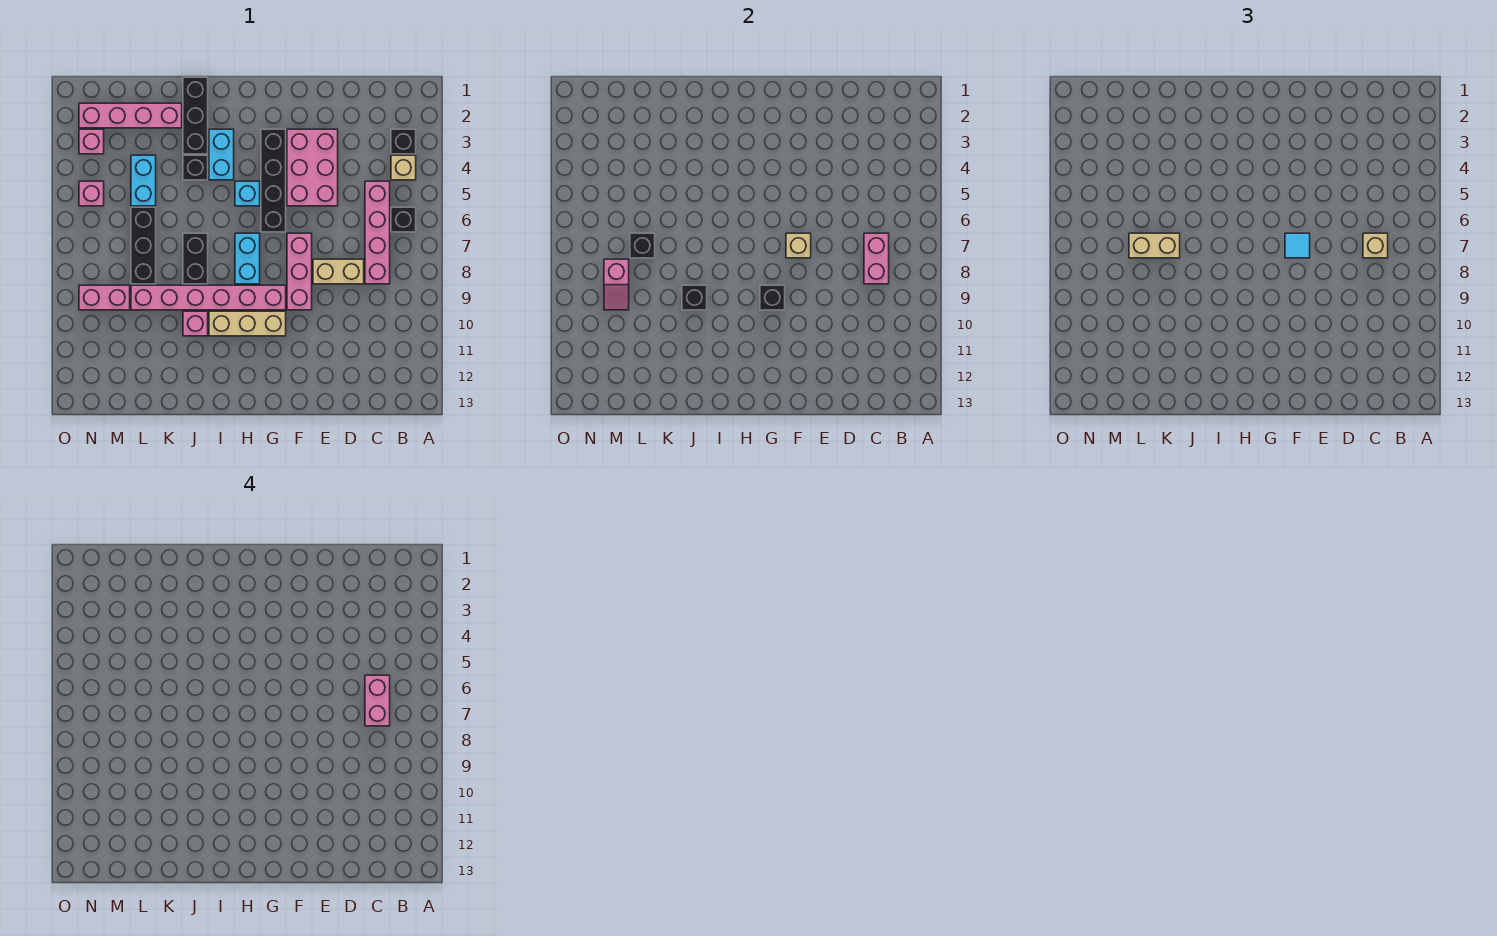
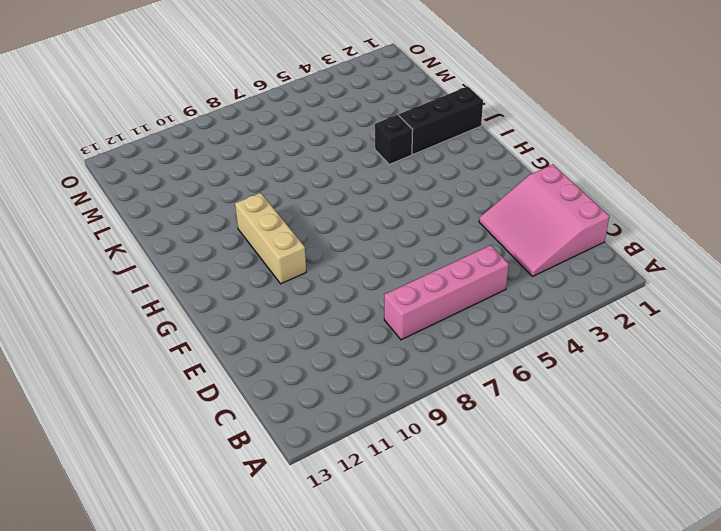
pink 3x3 slope [479,165,609,276] -> pink 2x3 brick [287,129,338,206]
none -> black 1x1 brick [391,129,416,154]
none -> tan 1x1 brick [391,155,416,180]
none -> black 1x1 brick [391,207,416,232]
none -> tan 1x2 brick [313,259,364,284]

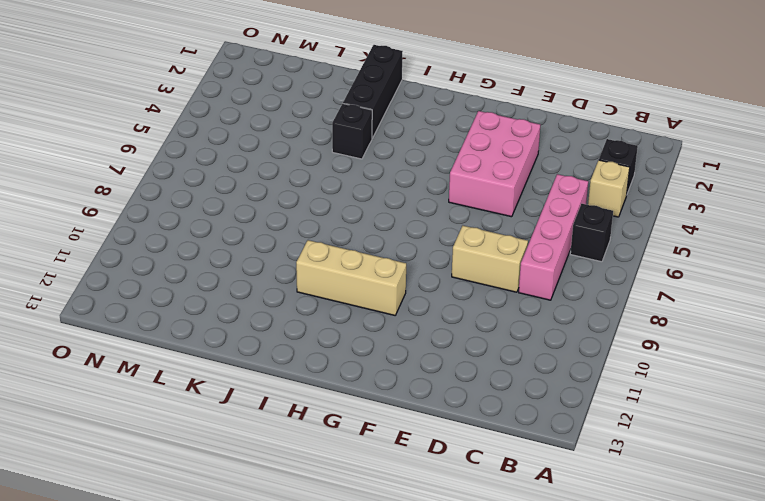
none -> pink 1x3 brick [287,233,312,310]
none -> black 1x4 brick [261,129,286,232]
none -> pink 1x6 brick [131,285,286,310]
none -> cyan 1x1 brick [235,181,260,206]

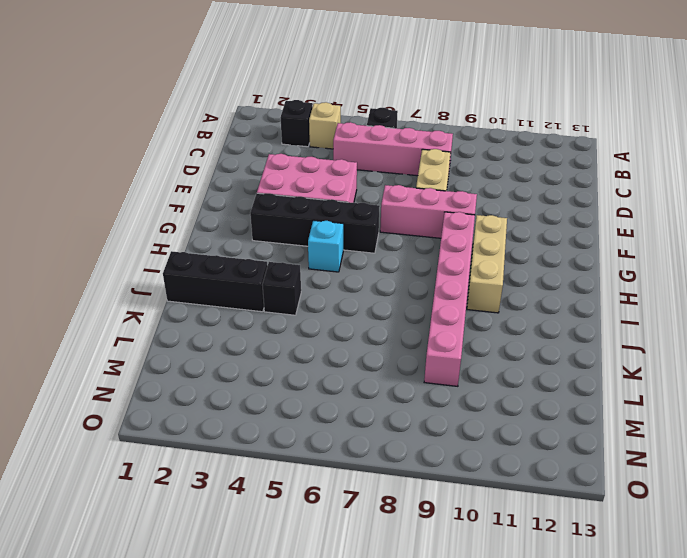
none -> cyan 1x2 brick [235,233,260,284]
none -> cyan 1x2 brick [209,129,234,180]
none -> black 1x2 brick [183,233,208,284]
none -> pink 1x1 brick [183,311,208,336]

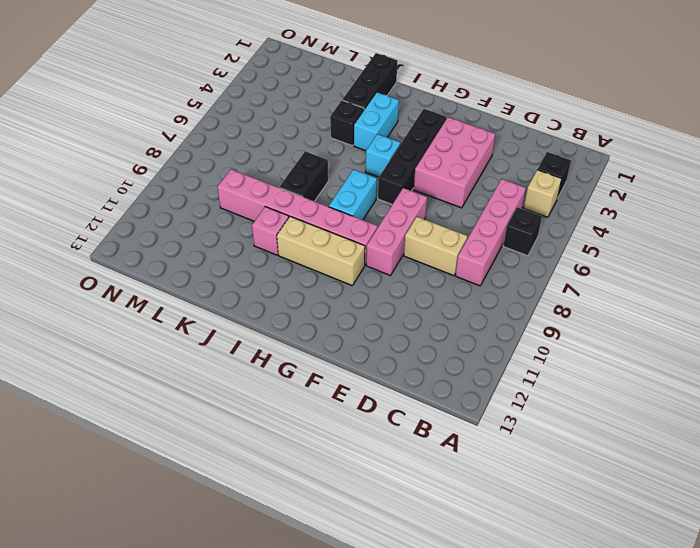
none -> pink 1x4 brick [79,103,182,128]
none -> cyan 1x2 brick [131,155,156,206]
none -> black 1x3 brick [131,207,156,284]
none -> pink 1x2 brick [79,285,130,310]

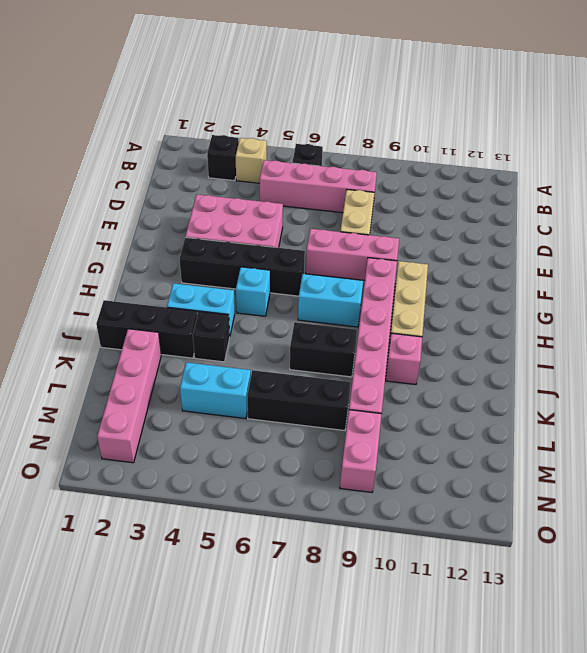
none -> pink 1x1 brick [79,129,104,154]
none -> pink 1x1 brick [79,181,104,206]
none -> pink 1x2 brick [864,233,889,284]
none -> tan 1x1 brick [786,233,811,258]

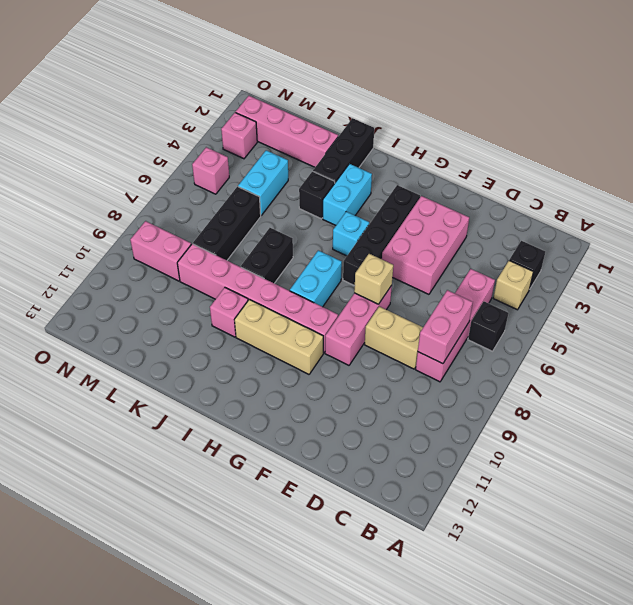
none -> black 1x1 brick [760,285,785,310]
none -> black 1x1 brick [682,285,707,310]
none -> black 1x1 brick [630,233,655,258]
none -> pink 1x2 slope [604,259,629,310]

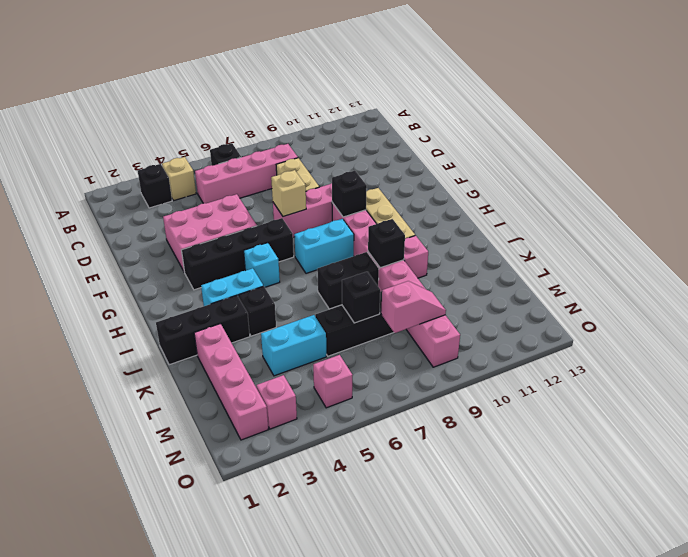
none -> pink 1x2 brick [864,233,889,284]
none -> tan 1x1 brick [1363,233,1388,258]
none -> cyan 1x1 tile [1285,233,1310,258]
none -> tan 1x2 brick [1129,233,1180,258]

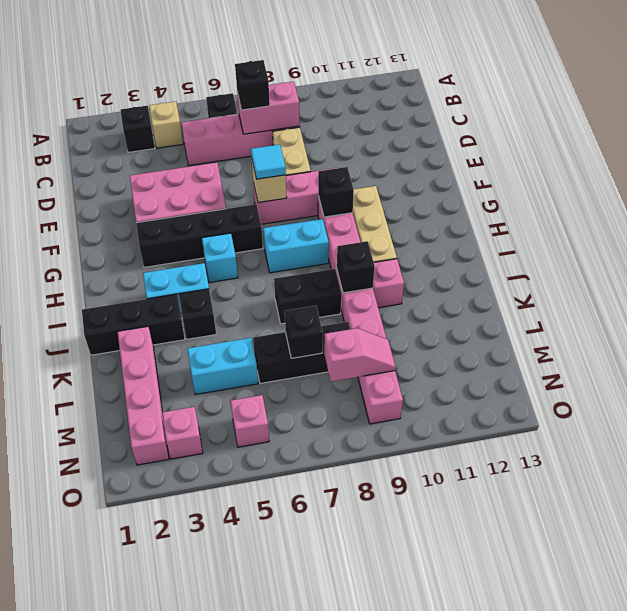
black 1x1 brick [235,60,270,110] -> tan 1x1 brick [1363,233,1388,258]
none -> tan 1x2 brick [1129,233,1180,258]
none -> pink 1x2 brick [365,675,390,726]

